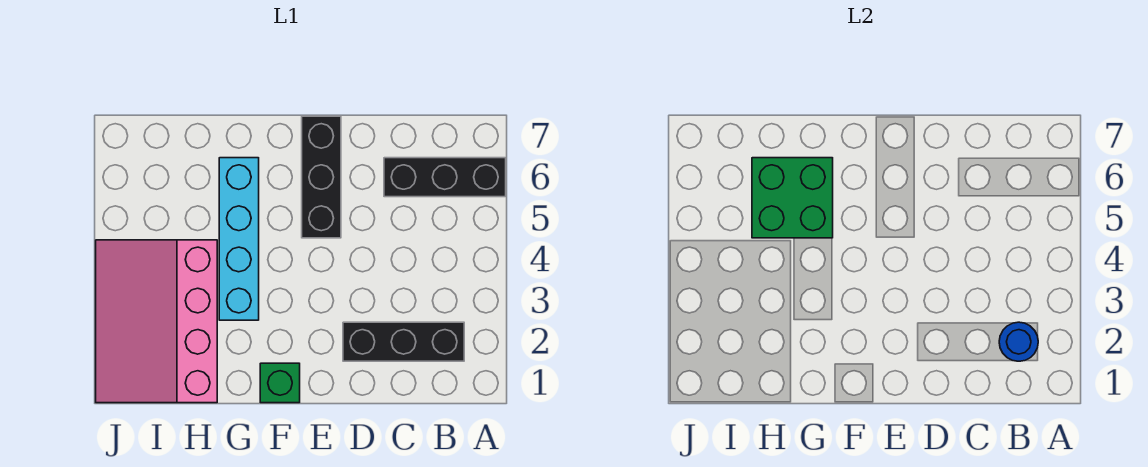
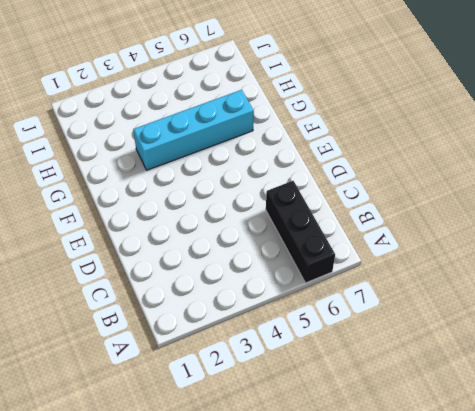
none -> black 1x3 brick [343,322,464,361]
none -> black 1x3 brick [302,116,341,238]

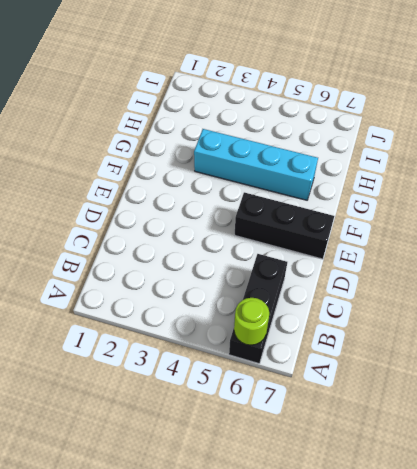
lime 1x1 round brick [234,298,269,345] -> none
none -> black 1x3 brick [343,322,464,361]
none -> green 1x1 brick [260,363,300,403]

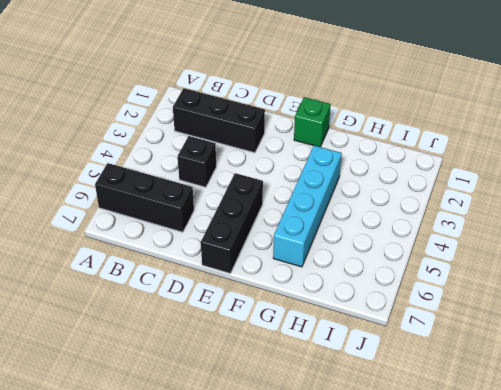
black 1x1 brick [178,136,216,187] -> none
none -> pink 3x4 slope [96,240,217,403]
none -> blue 1x1 round brick [999,322,1038,361]

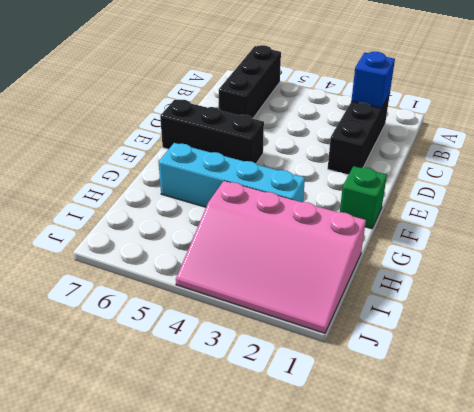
blue 1x1 brick [351,52,395,108] -> blue 1x1 round brick [999,322,1038,361]
none -> green 2x2 brick [752,158,833,238]

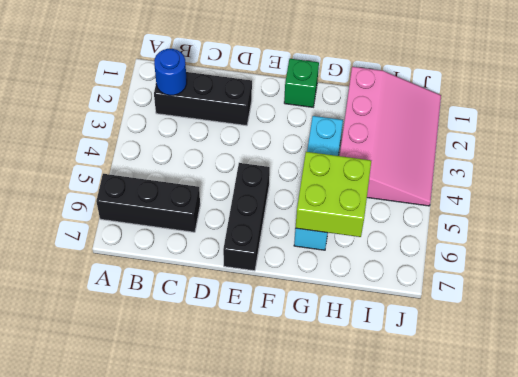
lime 2x2 brick [296,152,371,237] -> green 2x2 brick [752,158,833,238]

